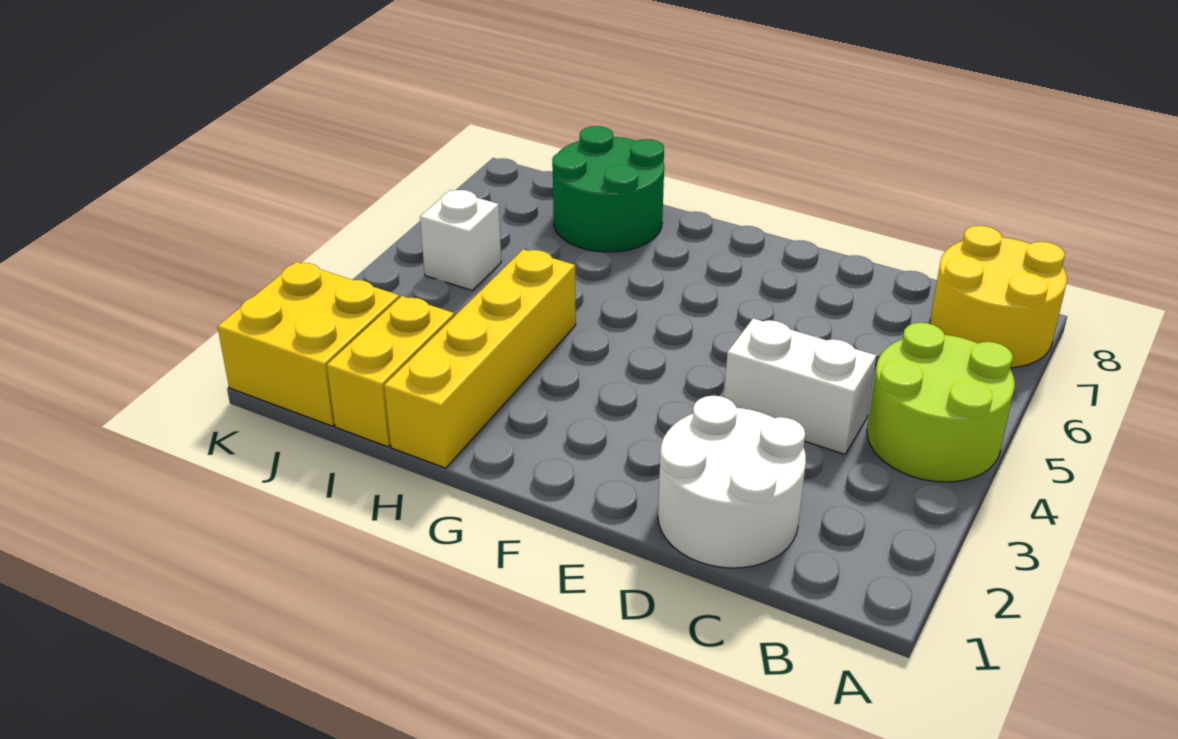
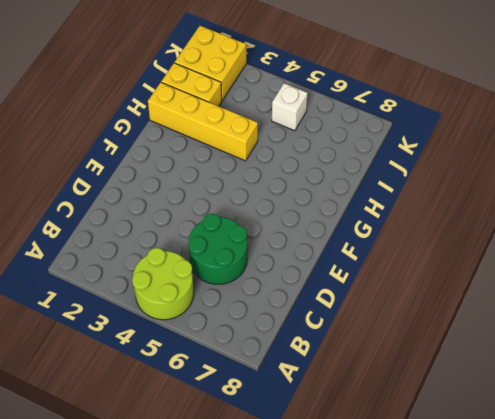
green 2x2 round brick [188,214,247,284] -> green 2x2 round brick moved to [552,126,664,252]
none -> yellow 2x2 round brick [930,226,1067,368]
none -> white 2x2 round brick [658,396,806,568]

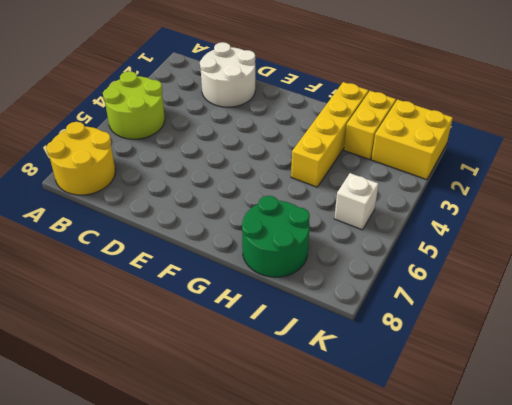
none -> white 1x2 brick [724,318,876,454]

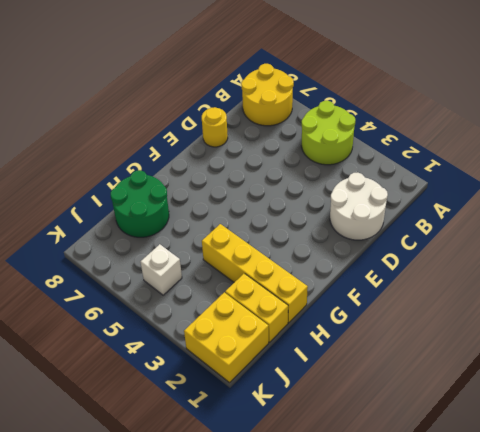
yellow 1x1 round brick [202,107,228,147] -> none
none -> white 1x2 brick [724,318,876,454]

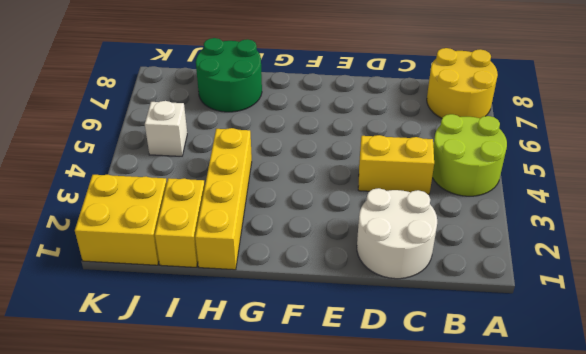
yellow 1x2 brick [358,135,434,194] -> white 1x2 brick [724,318,876,454]

